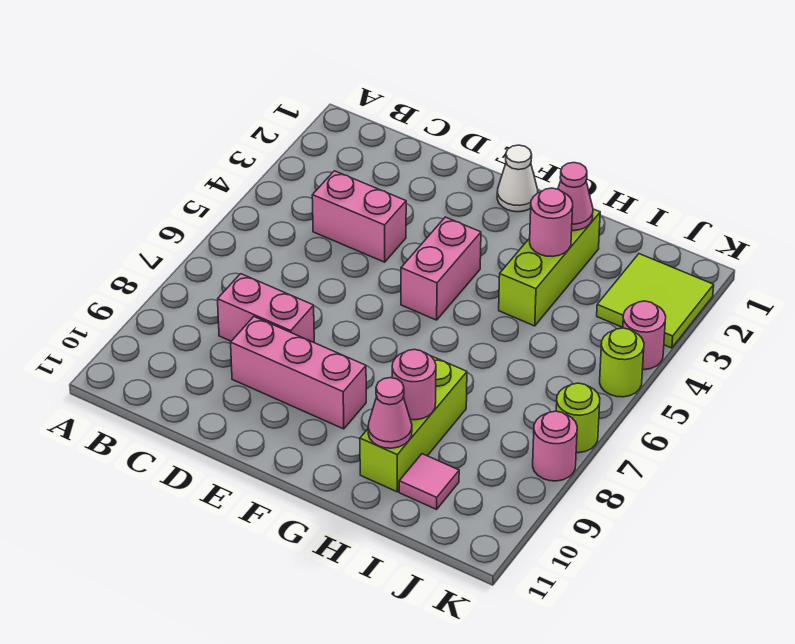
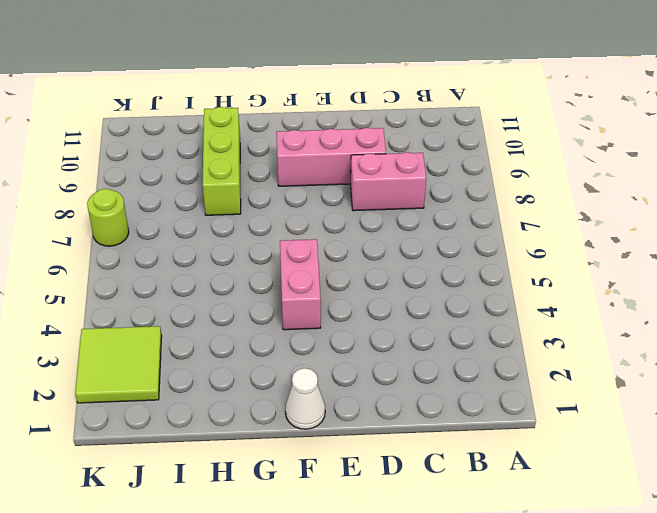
none -> pink 1x2 brick [312,171,406,262]
none -> lime 1x3 brick [499,209,600,326]
none -> pink 1x1 tile [399,454,459,509]

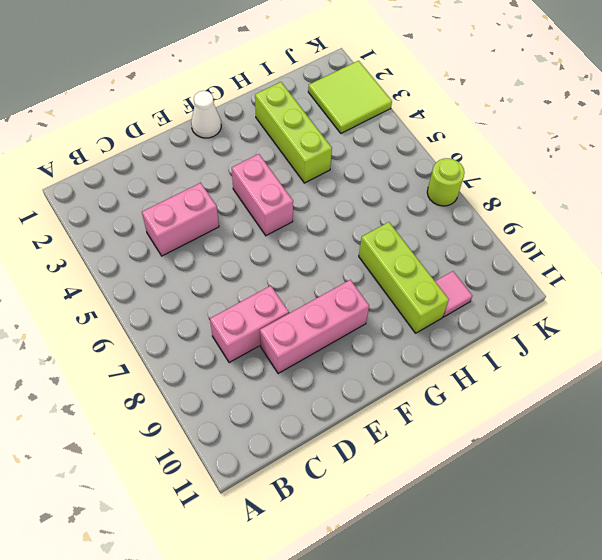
none -> pink 1x1 round brick [623,301,666,370]
none -> lime 1x1 round brick [600,328,644,397]
none -> pink 1x1 round brick [533,411,577,481]

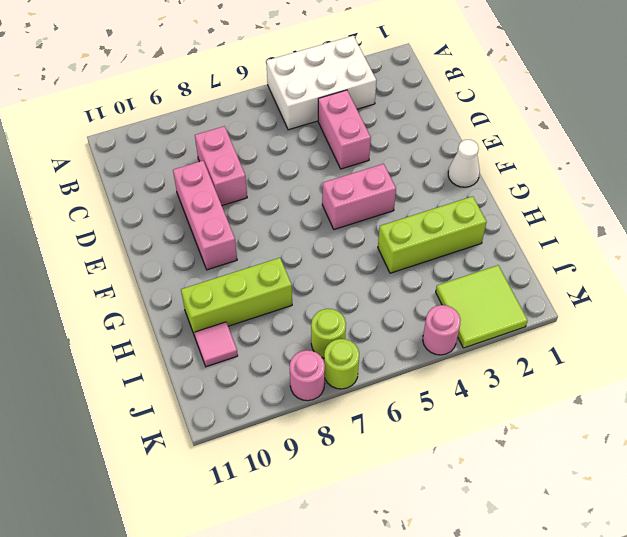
white 2x3 brick [266,36,376,130] -> none
lime 1x1 round brick [311,309,346,358] -> lime 1x1 round brick moved to [600,328,644,397]
none -> pink 1x1 cone [558,163,593,231]
none -> pink 1x1 round brick [530,188,573,257]
none -> pink 1x1 round brick [392,349,436,420]

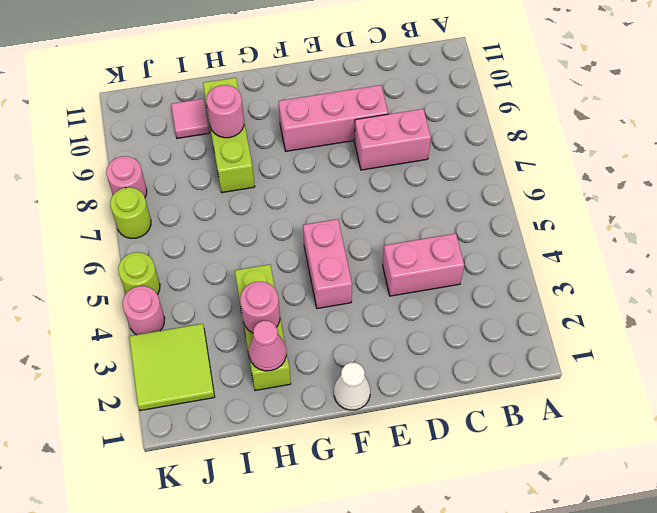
none -> pink 1x1 cone [368,378,412,448]

